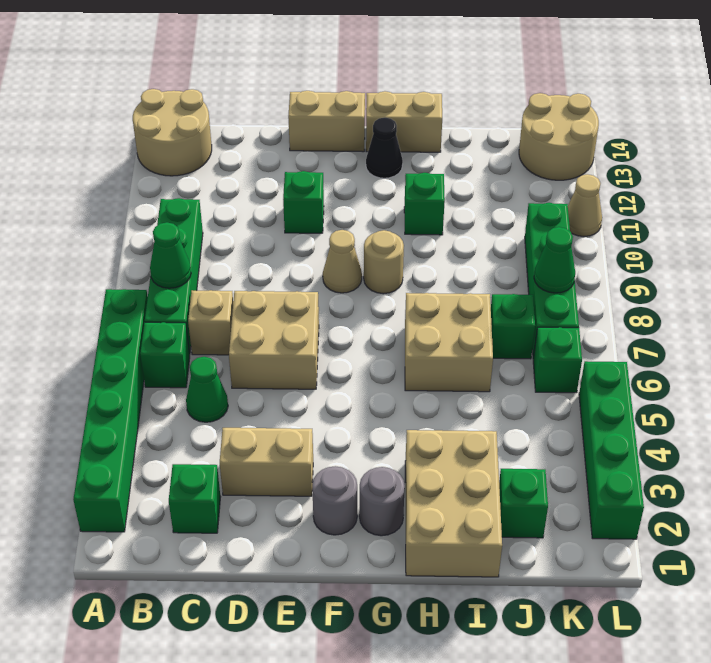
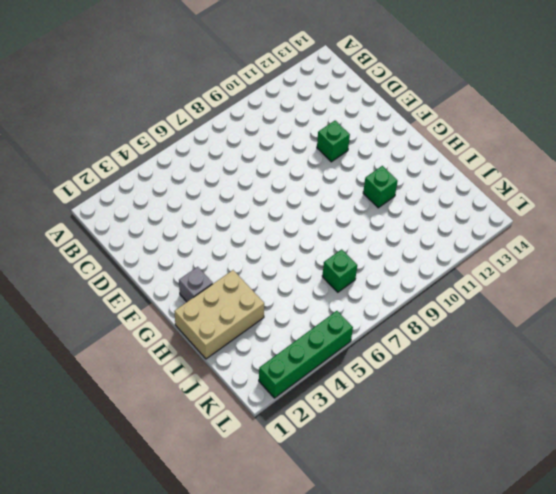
grey 1x1 brick [179,267,213,302] -> grey 1x1 round brick [359,467,405,536]
none -> green 1x6 brick [73,289,148,532]
none -> tan 2x2 round brick [133,89,212,176]
none -> green 1x1 brick [140,322,190,388]

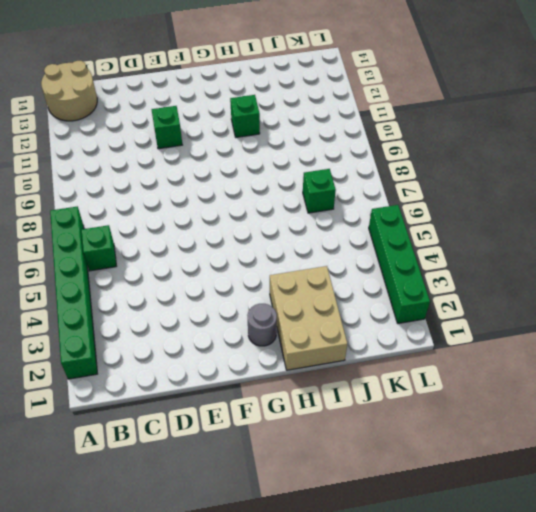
none -> green 1x4 brick [145,198,203,353]
none -> green 1x1 brick [169,464,220,533]
none -> green 1x1 cone [186,357,228,422]

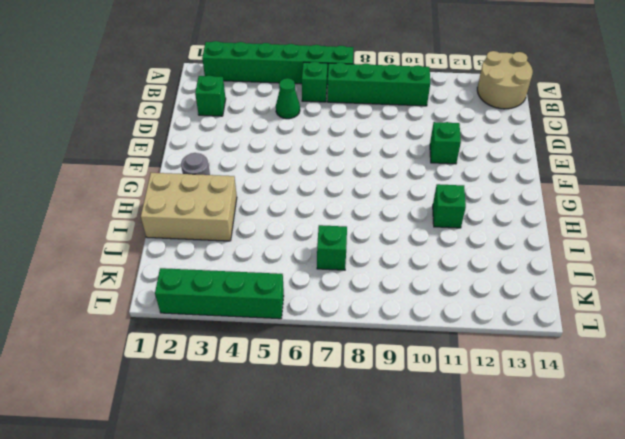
none -> tan 1x1 brick [188,290,233,355]
none -> tan 1x2 brick [220,428,313,496]
none -> tan 2x2 brick [229,291,319,389]

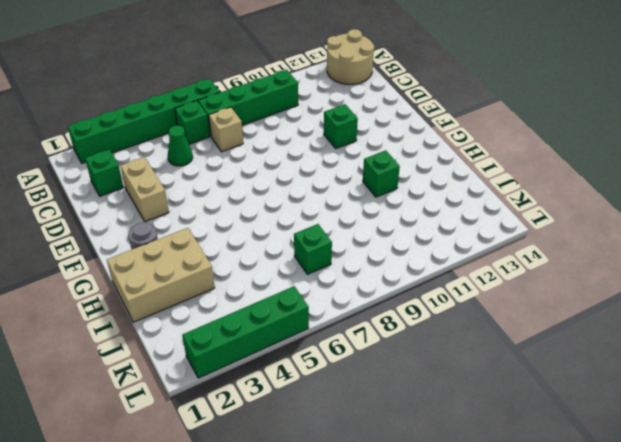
none -> tan 2x2 brick [229,291,319,389]
none -> tan 1x2 brick [288,91,365,152]
none -> grey 1x1 round brick [312,466,357,535]

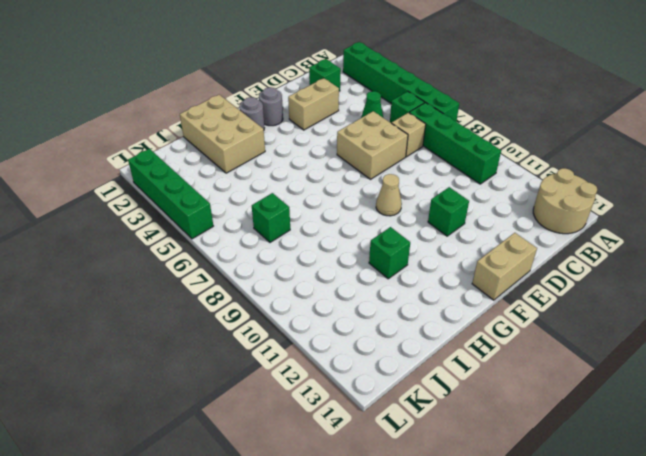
none -> tan 1x1 round brick [364,230,404,294]
none -> black 1x1 cone [366,118,403,178]
none -> tan 1x2 brick [366,91,442,152]

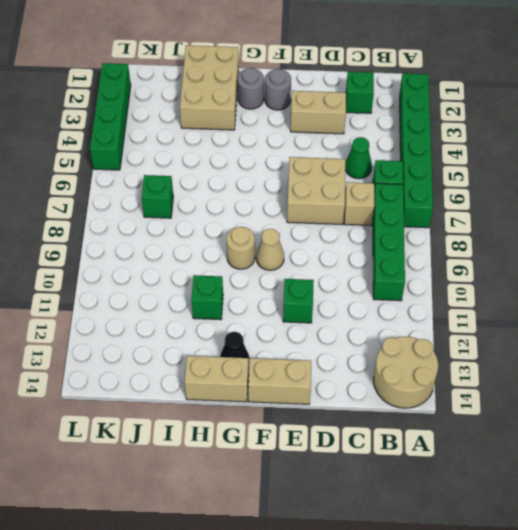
none -> tan 2x2 brick [405,293,493,392]
none -> green 1x1 brick [499,469,548,538]
none -> green 1x1 brick [533,327,582,393]

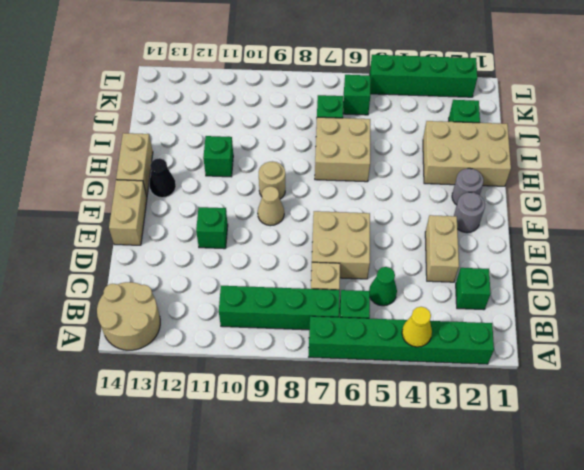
yellow 1x1 cone [402,307,432,347] -> none
none -> green 1x4 brick [525,203,579,358]
none -> tan 2x2 round brick [519,93,599,180]
none -> tan 1x1 cone [568,174,602,237]

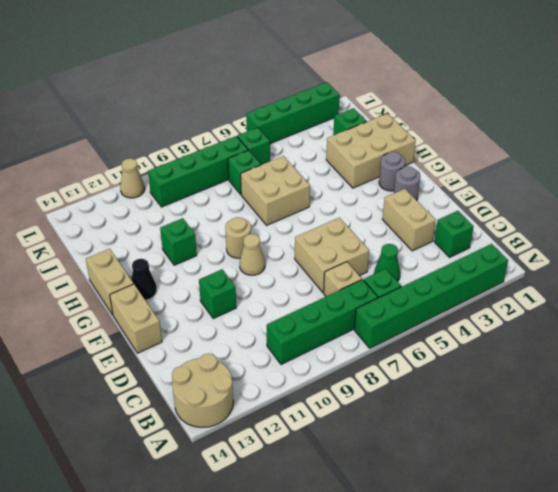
none -> tan 2x2 round brick [519,93,599,180]
none -> green 1x1 cone [150,222,191,288]
none -> green 1x1 cone [534,227,575,293]

